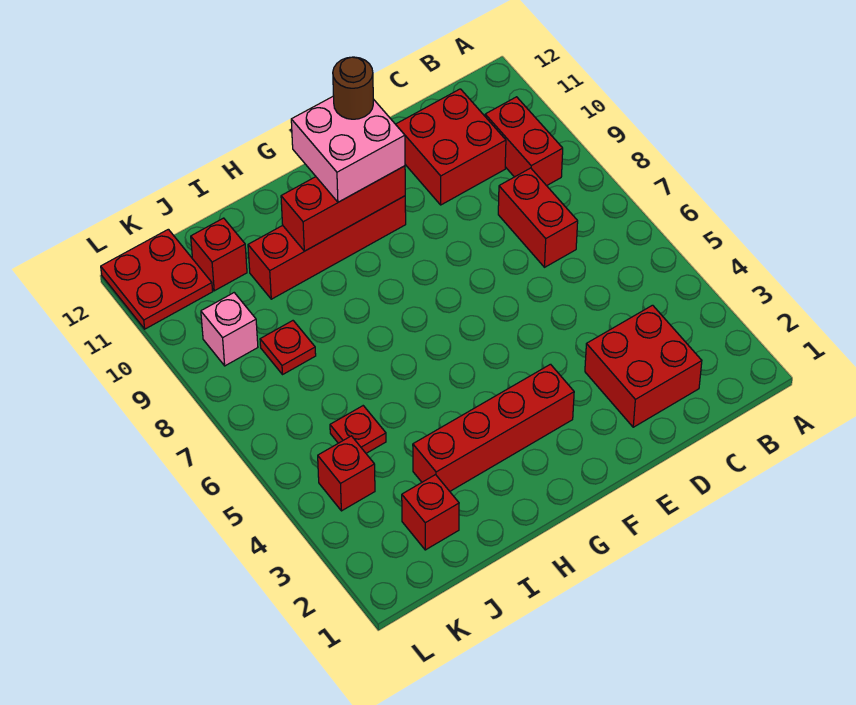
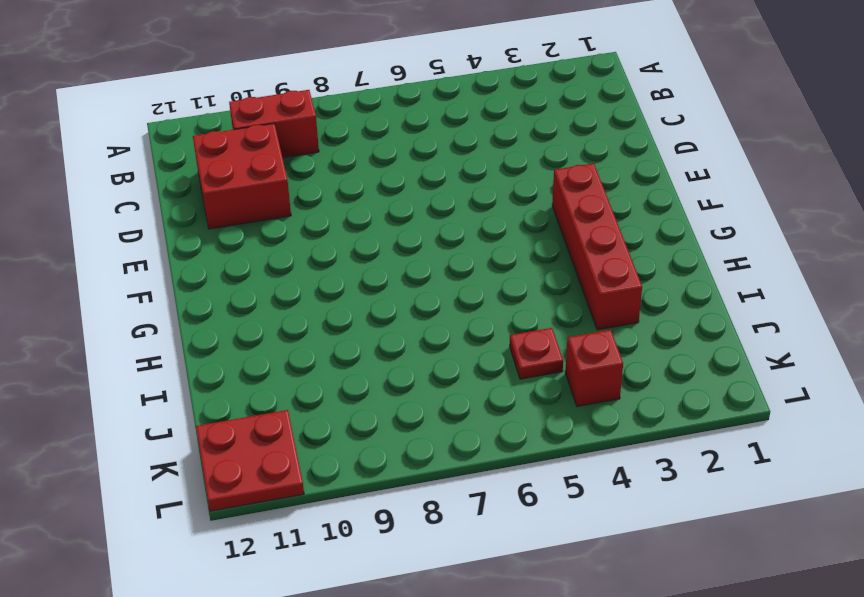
none -> red 2x2 brick [585,305,702,427]
none -> red 1x2 brick [498,168,578,267]
none -> red 1x4 brick [248,196,406,299]

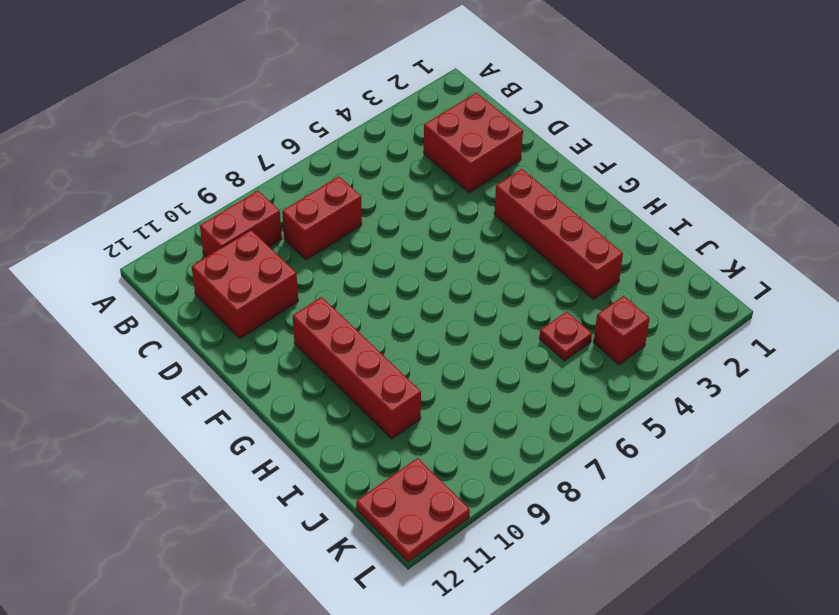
none -> red 1x1 brick [402,475,459,550]
none -> red 1x1 plate [260,321,316,374]
none -> red 1x1 brick [191,218,247,291]

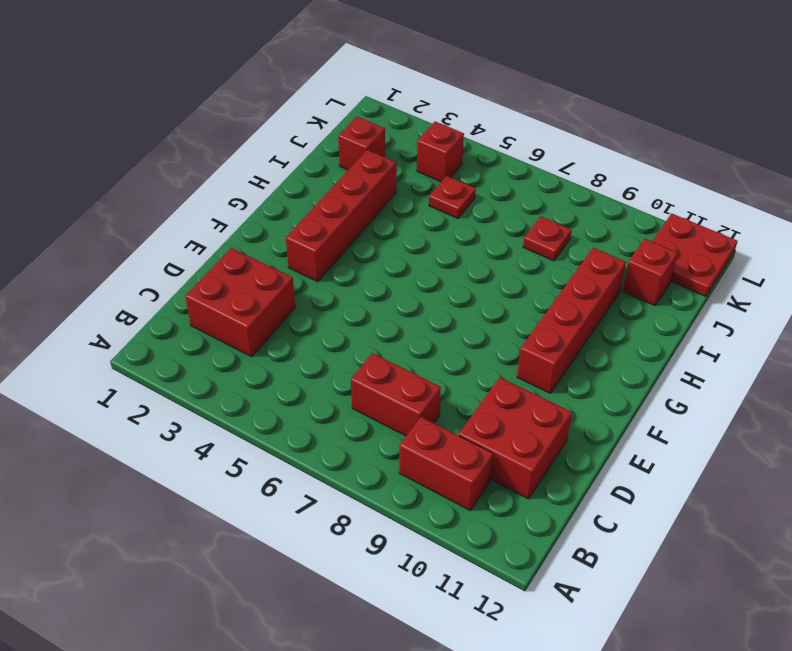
none -> pink 1x1 brick [201,293,258,366]
none -> red 1x3 brick [281,166,405,251]
none -> pink 2x2 brick [291,96,405,202]

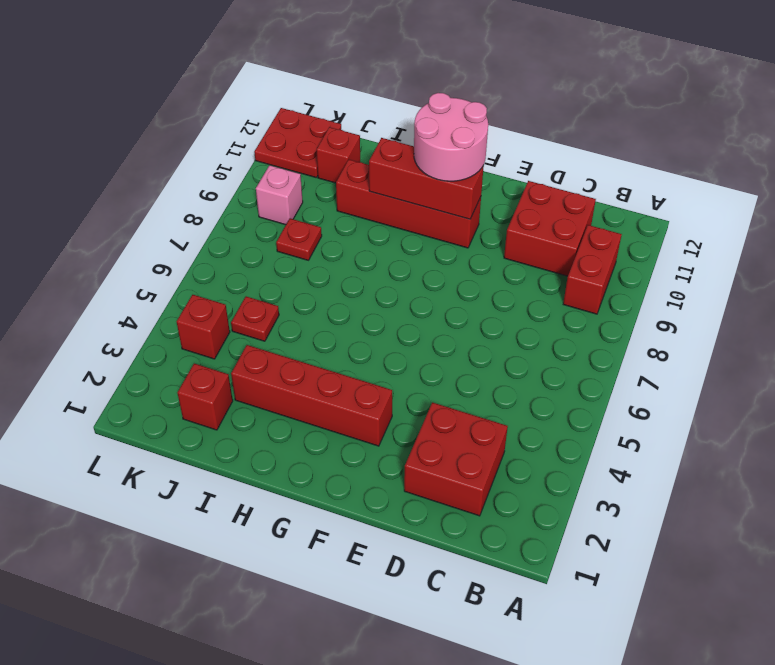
pink 2x2 round brick [414,93,488,181] -> pink 2x2 brick [291,96,405,202]
none -> red 1x2 brick [498,168,578,267]
none -> brown 1x1 round brick [333,57,373,119]

